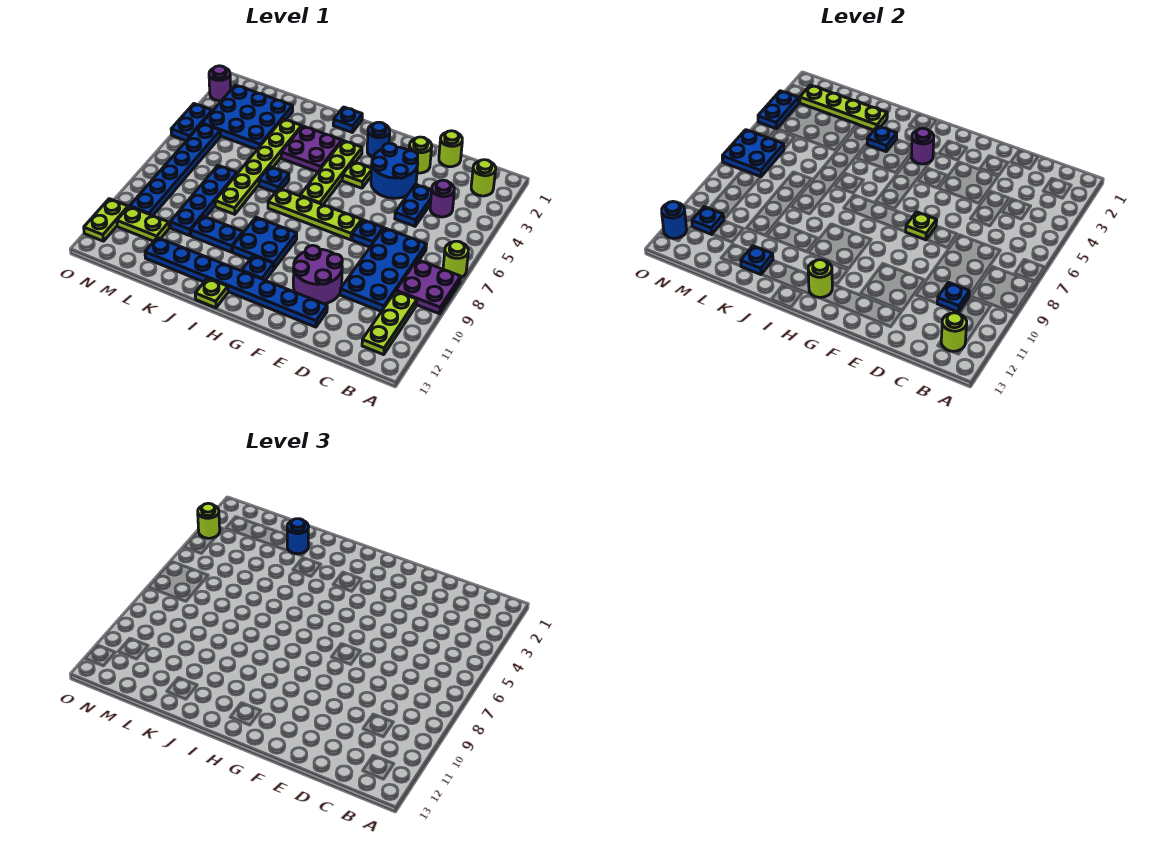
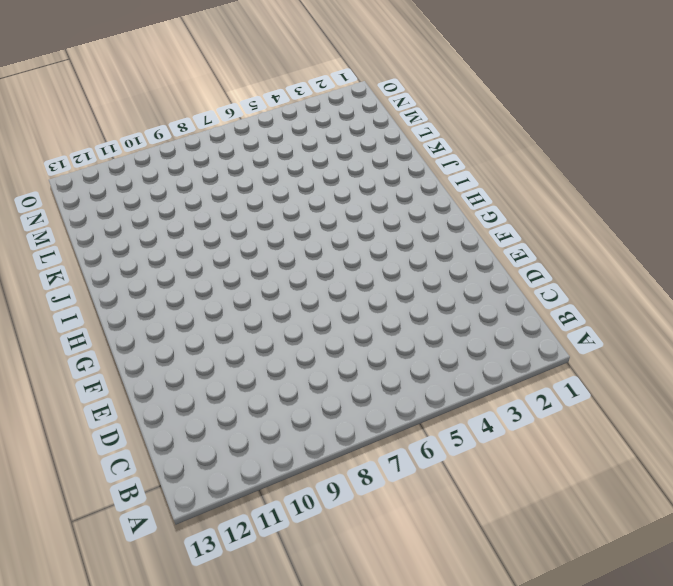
none -> lime 1x1 round brick [443,241,468,277]
none -> purple 2x2 plate [396,260,461,314]
none -> lime 1x1 round brick [471,160,496,196]
none -> lime 1x3 plate [362,291,417,355]

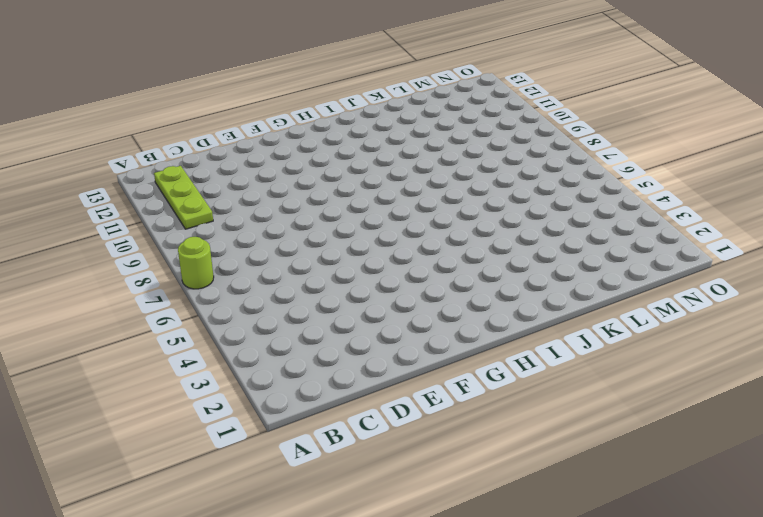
none -> purple 2x2 plate [396,260,461,314]
none -> lime 1x1 round brick [471,160,496,196]
none -> purple 1x1 round brick [430,180,454,217]
none -> blue 2x4 plate [340,228,426,311]

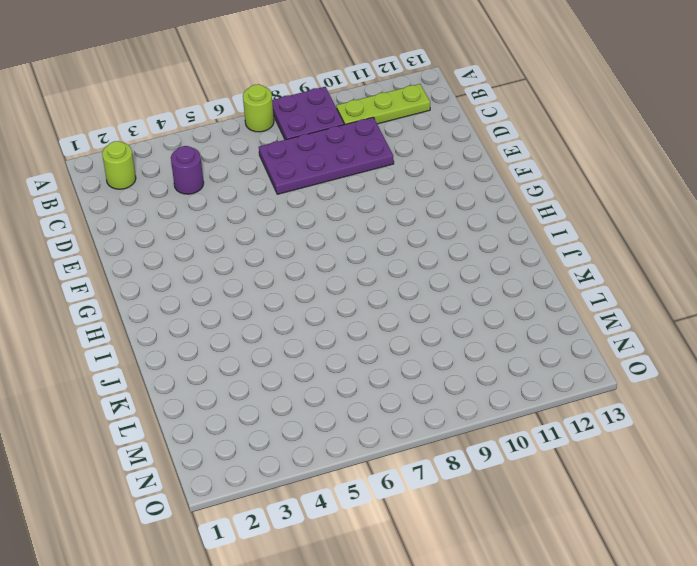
purple 2x4 plate [259,117,394,194] -> blue 2x4 plate [340,228,426,311]
none -> lime 1x1 round brick [439,131,462,167]
none -> blue 1x2 plate [395,184,432,226]
none -> lime 1x1 round brick [409,137,432,173]
none -> blue 2x2 round brick [371,143,418,198]

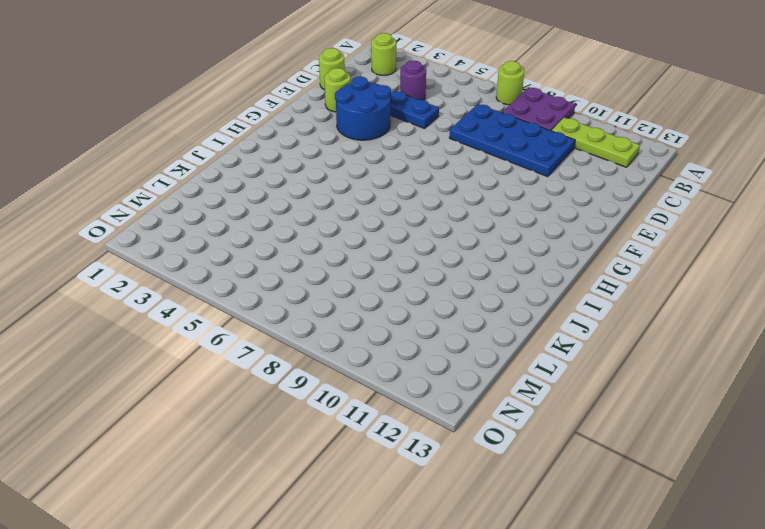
none -> blue 1x1 plate [352,220,383,247]
none -> purple 2x2 round brick [293,245,342,304]
none -> blue 1x8 plate [145,237,327,327]
none -> lime 1x4 plate [268,188,362,240]

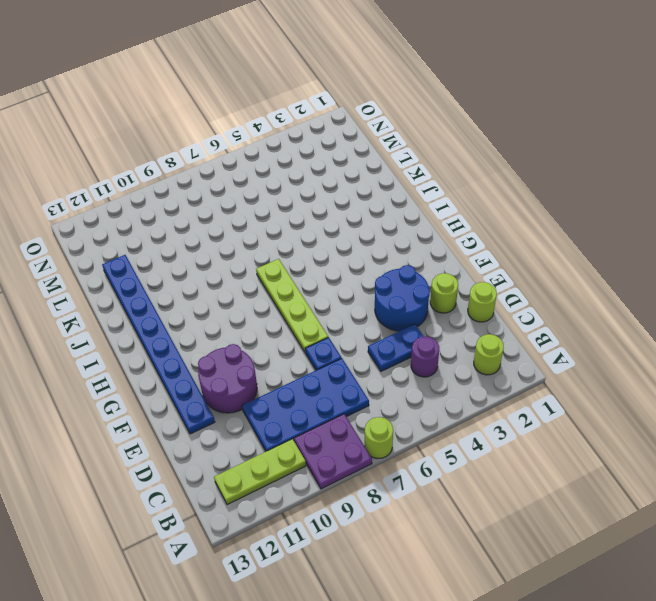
none -> blue 1x1 round brick [367,122,390,157]
none -> lime 1x1 plate [342,162,372,188]
none -> lime 1x4 plate [300,141,362,205]
none -> blue 2x2 plate [233,217,297,269]

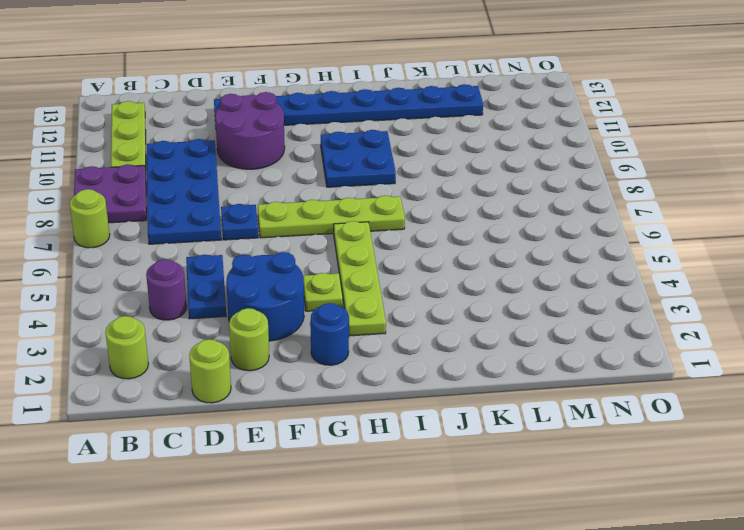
none -> blue 1x1 plate [242,255,274,280]
none -> blue 1x1 plate [333,107,362,132]
none -> purple 2x2 plate [281,126,342,172]
none -> lime 1x1 plate [195,278,228,308]

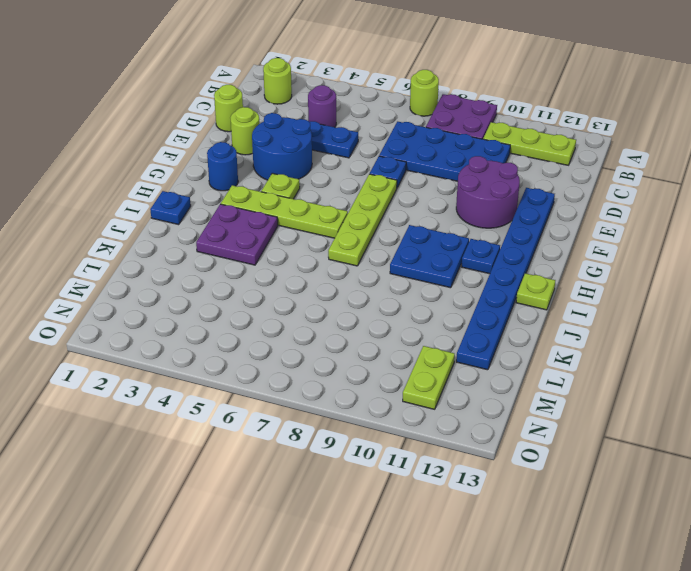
none -> blue 1x1 plate [259,167,289,192]
none -> blue 1x2 plate [191,216,243,252]
none -> lime 1x6 plate [215,119,302,214]
none -> blue 3x3 plate [202,85,293,149]

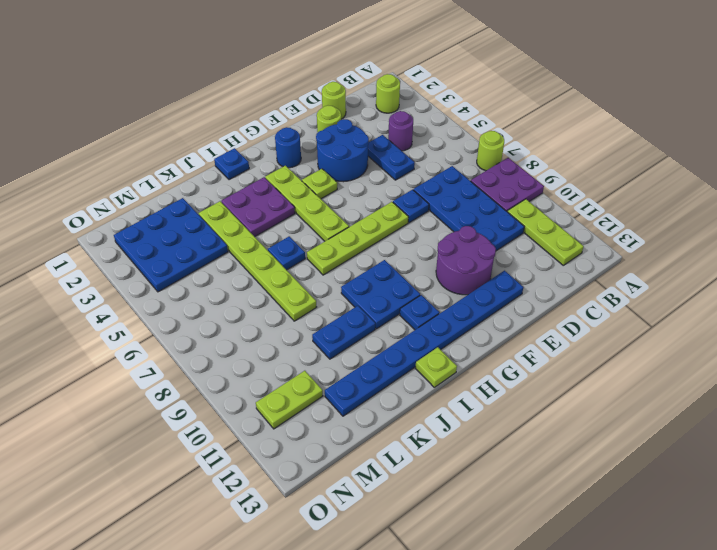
none -> blue 1x4 plate [170,165,237,236]
none -> blue 1x6 plate [130,124,220,216]
none -> purple 1x1 round brick [209,66,231,101]
none -> blue 1x2 plate [171,104,212,141]

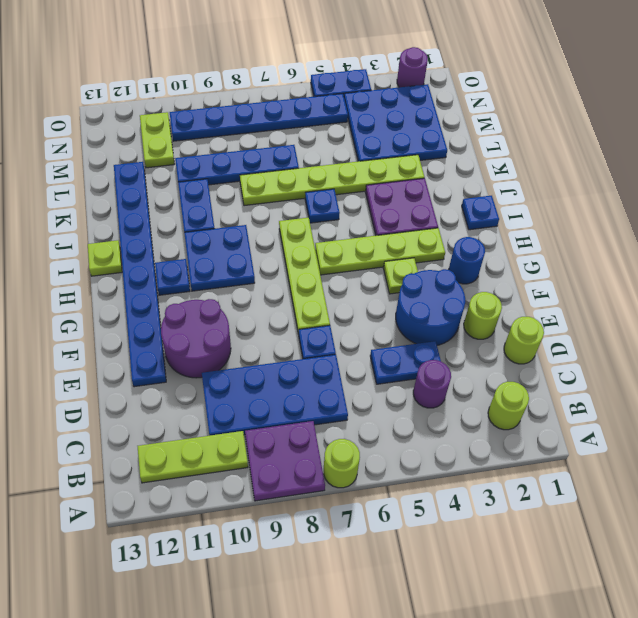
none -> lime 1x2 plate [84,199,128,241]
none -> lime 1x1 round brick [941,313,967,351]
none -> blue 1x1 plate [937,282,969,312]
none -> lime 1x1 plate [906,212,937,240]

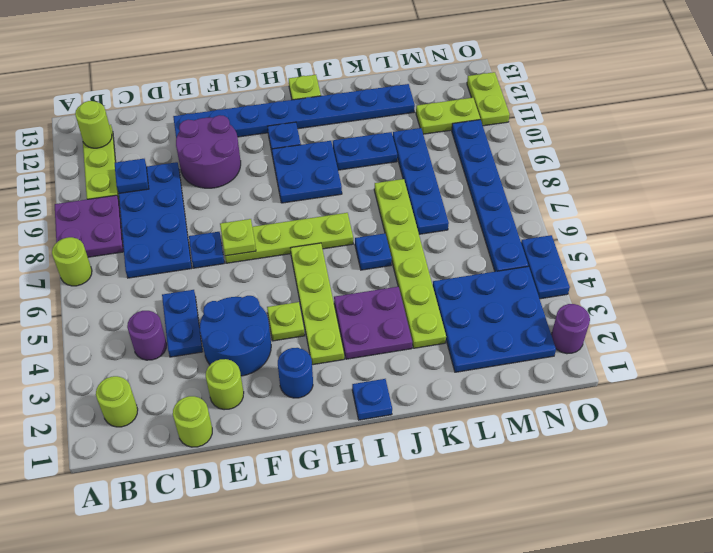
none -> purple 1x1 round brick [911,128,934,164]
none -> lime 1x1 round brick [808,260,832,297]
none -> blue 1x1 plate [867,126,897,152]
none -> lime 1x4 plate [800,85,887,130]

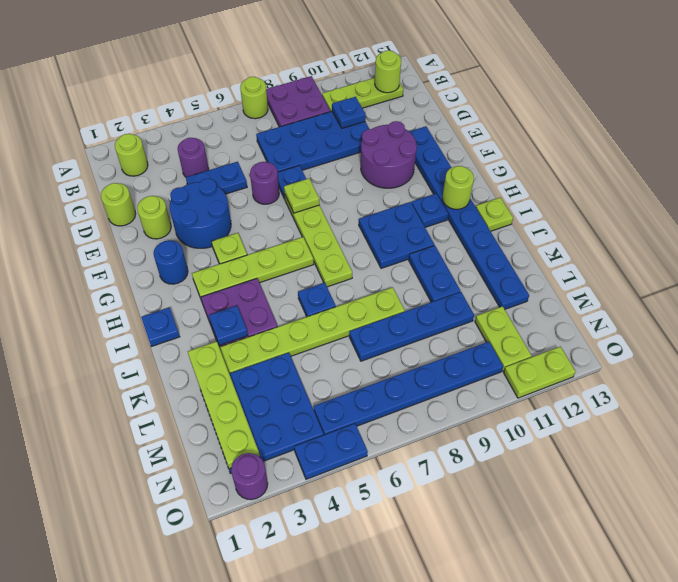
purple 1x1 round brick [250,162,279,204] -> purple 1x1 round brick moved to [911,128,934,164]
none -> blue 1x1 plate [741,246,773,275]
none -> blue 2x2 plate [722,130,784,177]
none -> blue 1x1 plate [692,207,724,234]
none -> blue 1x2 plate [758,91,799,129]

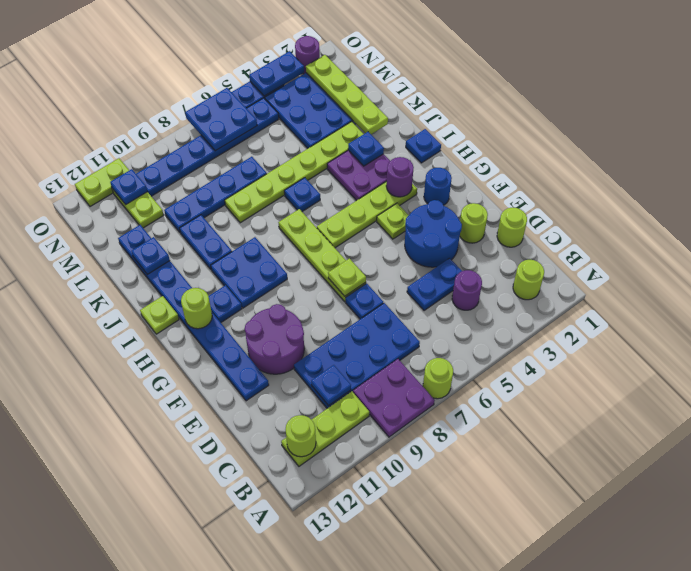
none -> blue 1x1 round brick [662,202,687,238]
none -> blue 1x1 round brick [287,519,309,554]
none -> lime 1x1 round brick [198,503,220,538]

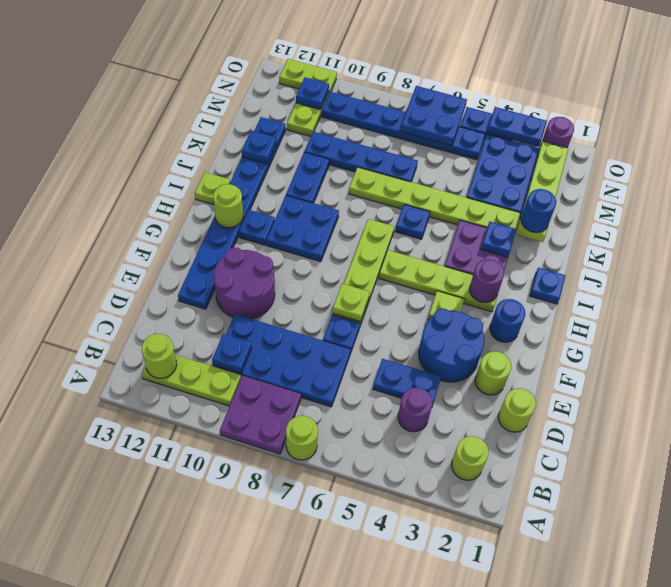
none -> blue 1x1 round brick [662,202,687,238]
none -> lime 1x1 round brick [198,503,220,538]

